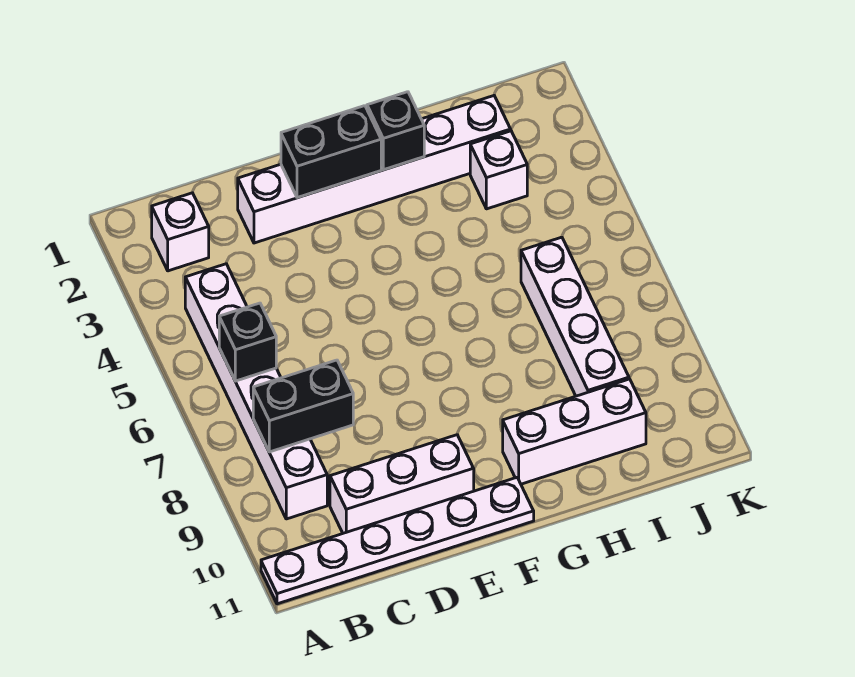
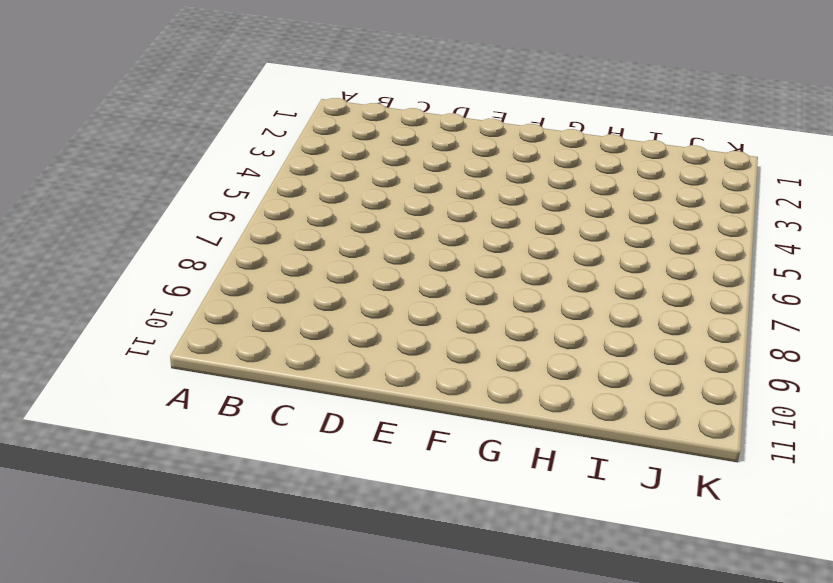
none -> white 1x6 plate [261,478,534,604]
none -> white 1x1 brick [152,193,209,271]
none -> white 1x6 brick [185,264,327,519]

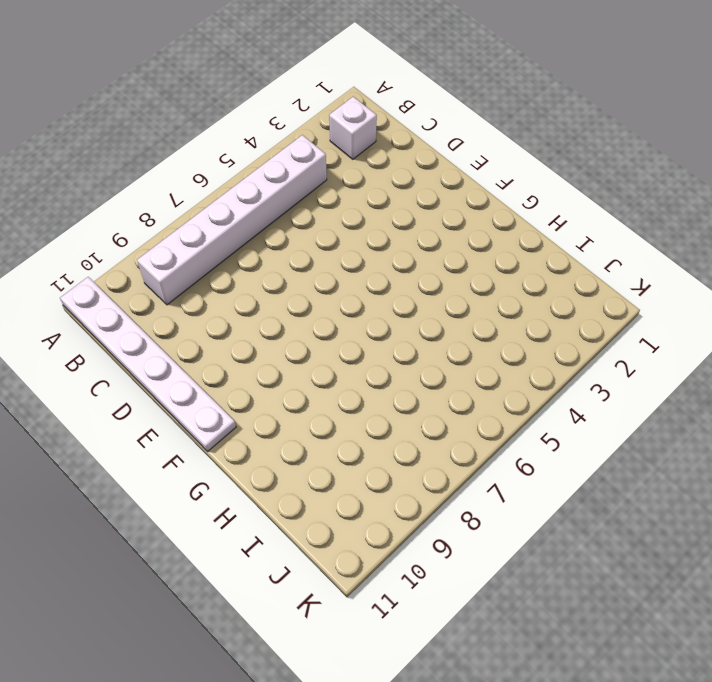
none -> white 1x3 brick [330,435,474,533]
none -> white 1x6 brick [238,96,511,243]
none -> white 1x3 brick [503,379,646,484]

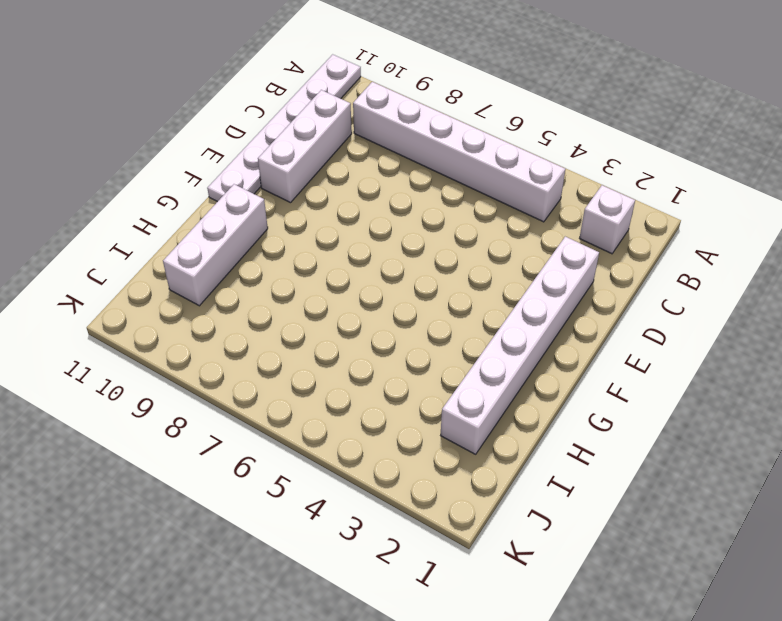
none -> white 1x1 brick [470,131,527,209]
none -> white 1x4 brick [521,237,629,396]
none -> black 1x1 brick [219,303,276,381]

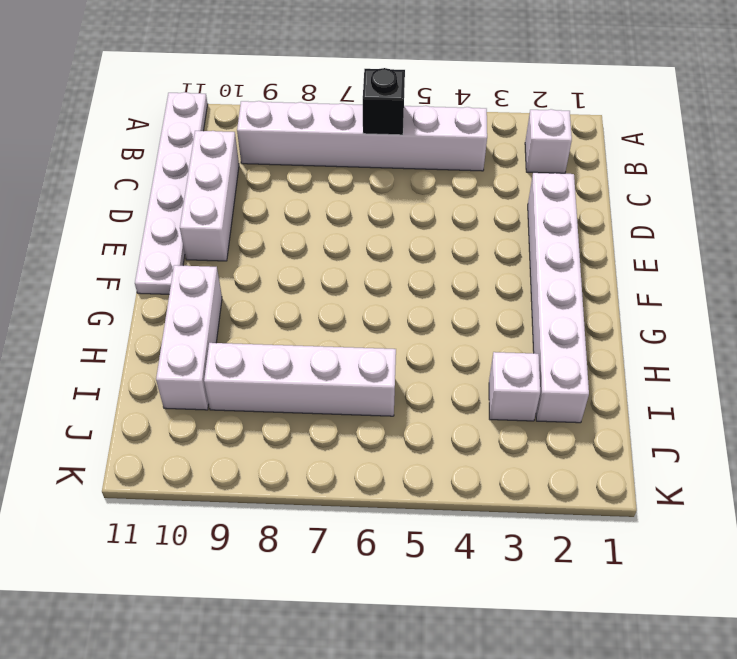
none -> black 1x2 brick [253,360,353,452]
none -> black 1x2 brick [281,106,381,198]
none -> black 1x1 brick [367,92,424,170]

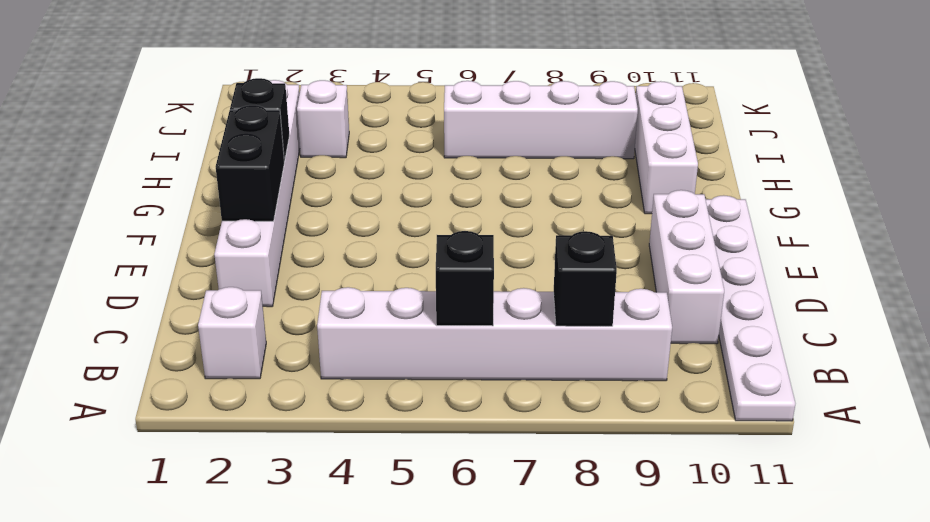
black 1x1 brick [554,231,617,326] -> black 1x2 brick [253,360,353,452]

